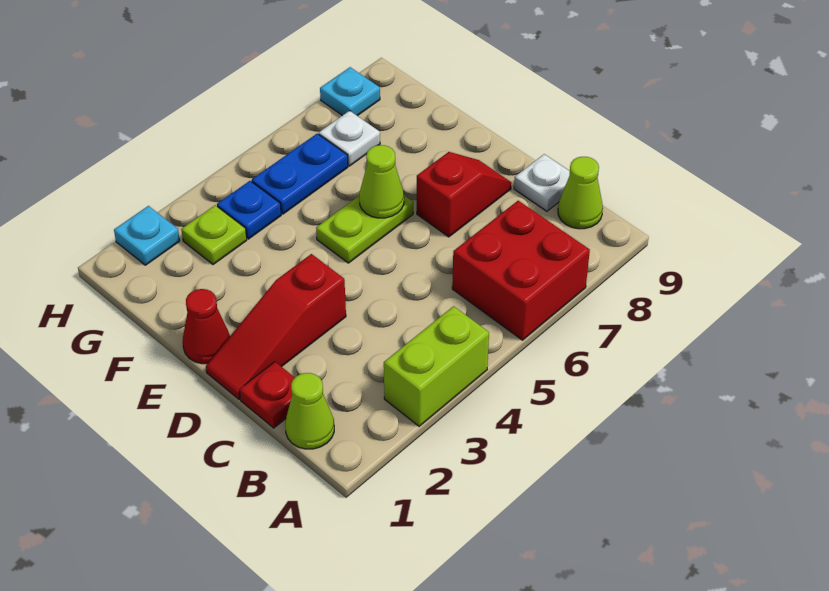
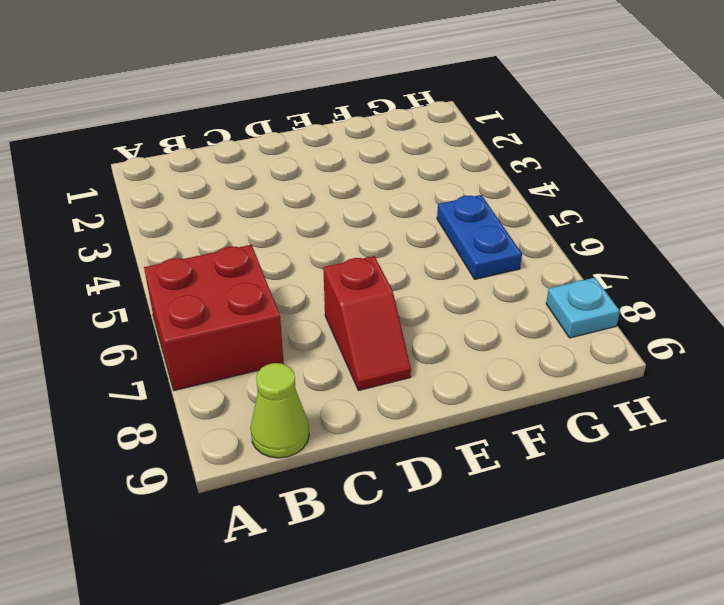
none -> lime 1x2 brick [384,306,489,426]
none -> lime 1x1 cone [285,373,334,449]
none -> red 1x1 plate [239,362,295,428]

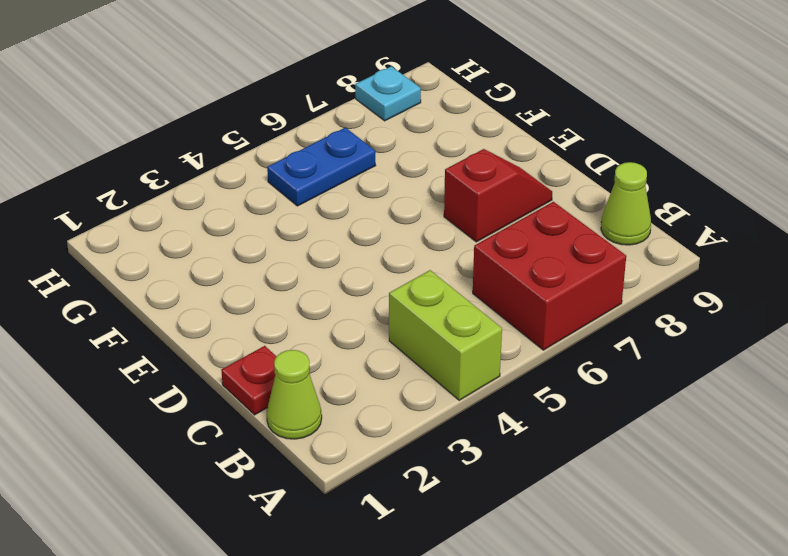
lime 1x2 brick [389,270,502,400] -> lime 1x2 brick turned to [384,306,489,426]
none -> white 1x1 plate [514,154,570,211]
none -> red 1x3 slope [206,254,346,399]
none -> red 1x1 cone [183,289,230,364]

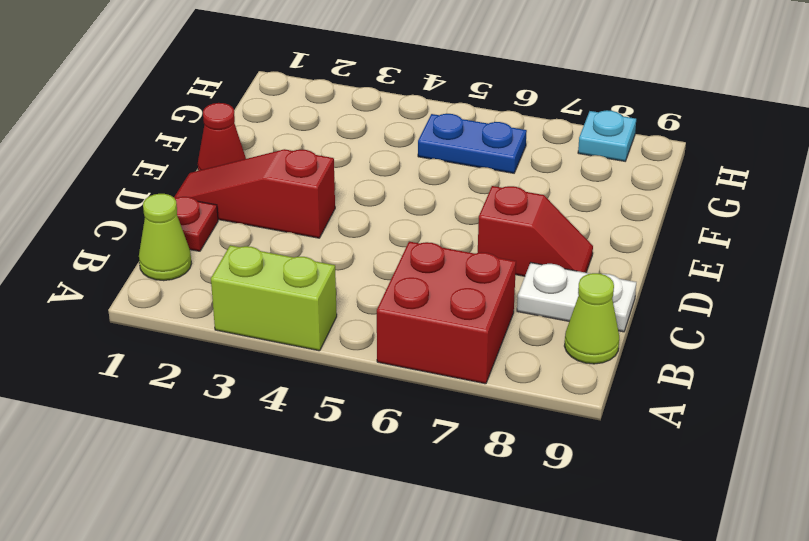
white 1x2 plate [517,263,636,332] -> white 1x1 plate [514,154,570,211]
none -> lime 1x2 plate [316,195,413,263]
none -> lime 1x1 plate [181,205,247,265]
none -> blue 1x1 plate [217,181,281,239]

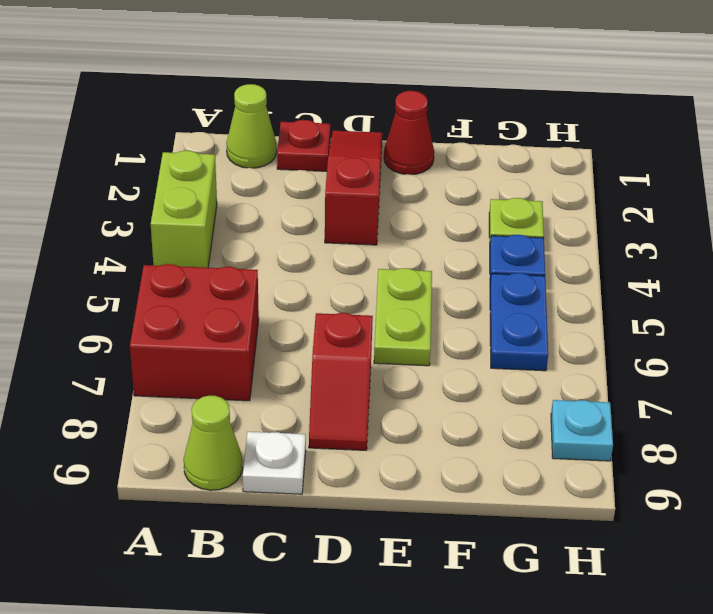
none -> white 1x1 plate [319,111,380,166]
none -> cyan 1x1 plate [114,206,180,265]
none -> lime 1x1 cone [359,145,404,218]

